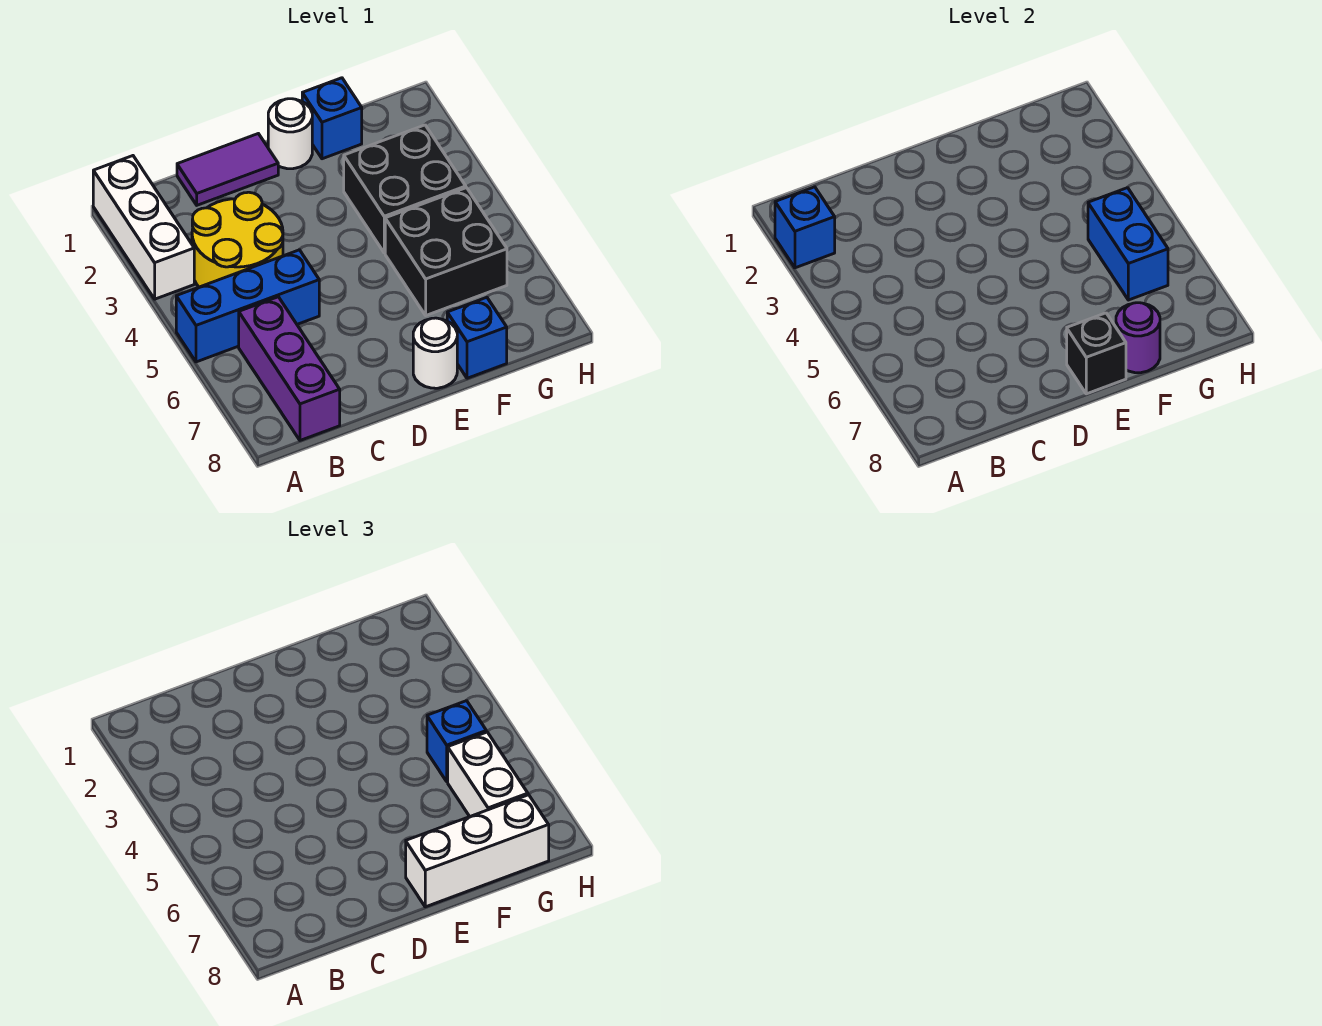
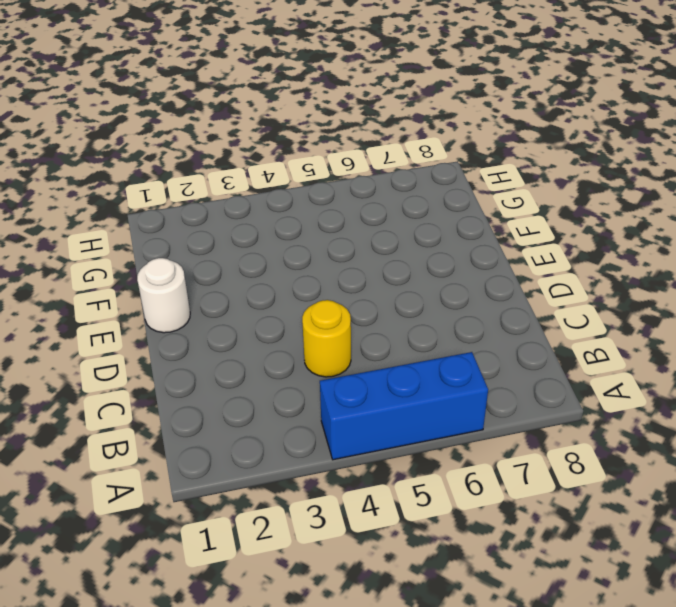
blue 1x3 brick [320,352,488,460] -> blue 1x3 brick turned to [176,250,319,362]
yellow 1x1 round brick [302,300,351,377] -> yellow 2x2 round brick [192,192,283,287]
none -> white 1x3 brick [93,156,194,299]
none -> purple 1x3 brick [239,297,340,440]
none -> purple 1x2 tile [177,134,278,205]

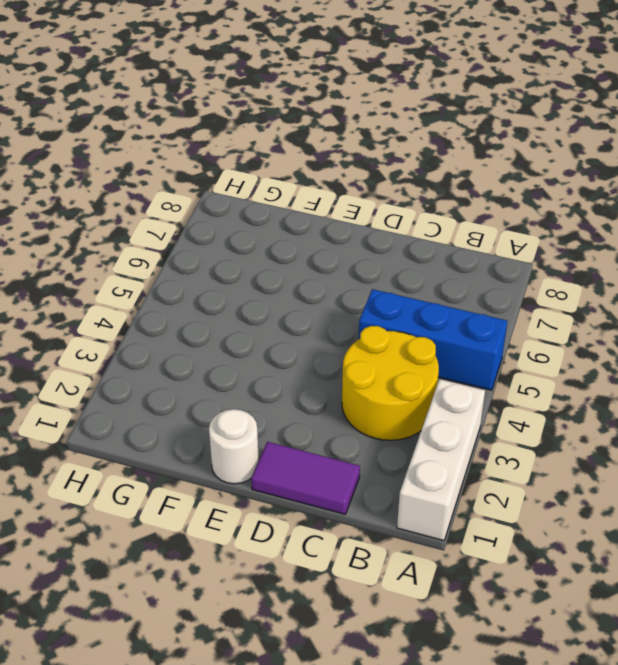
none -> purple 1x3 brick [239,297,340,440]
none -> white 1x1 round brick [413,318,457,388]
none -> blue 1x1 brick [302,78,362,159]

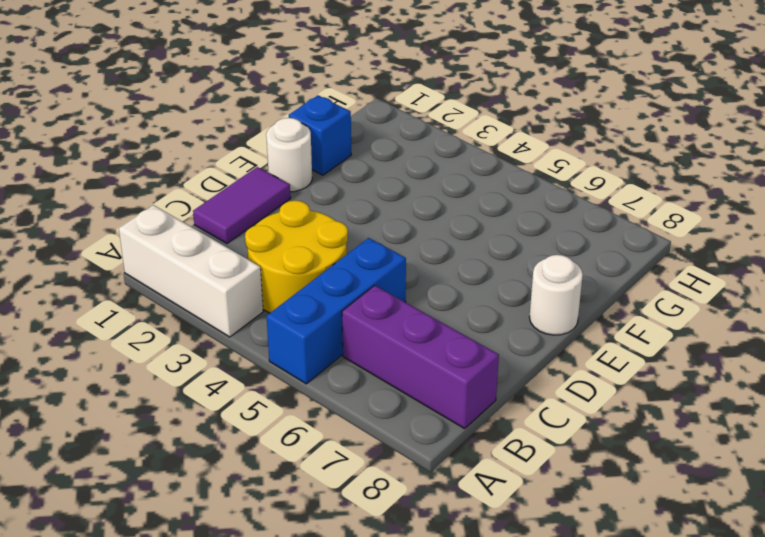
none -> black 2x2 brick [344,125,466,253]
none -> black 2x2 brick [385,188,507,315]
none -> blue 1x1 brick [447,297,507,378]

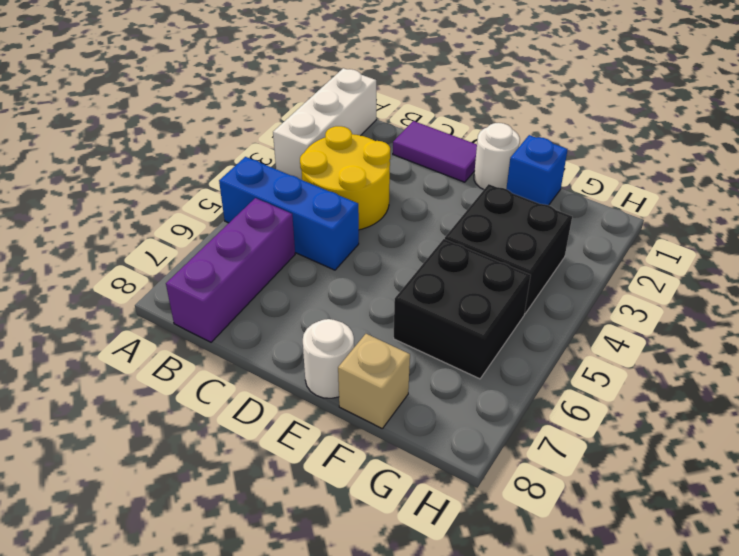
tan 1x1 brick [338,334,410,428] -> blue 1x1 brick [447,297,507,378]
none -> blue 1x1 brick [775,187,835,268]
none -> black 1x1 brick [1067,313,1126,394]
none -> purple 1x1 round brick [1116,303,1160,373]

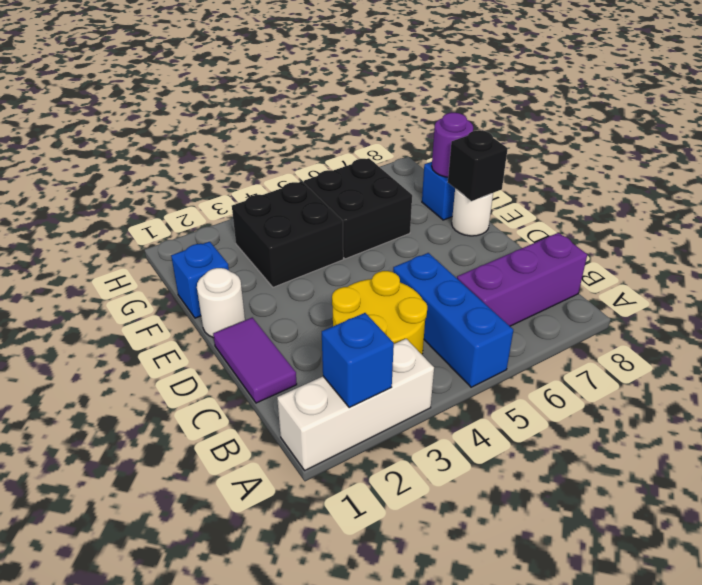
none -> blue 1x2 brick [1088,188,1168,300]
none -> white 1x3 brick [406,795,549,907]
none -> blue 1x1 brick [427,701,486,782]

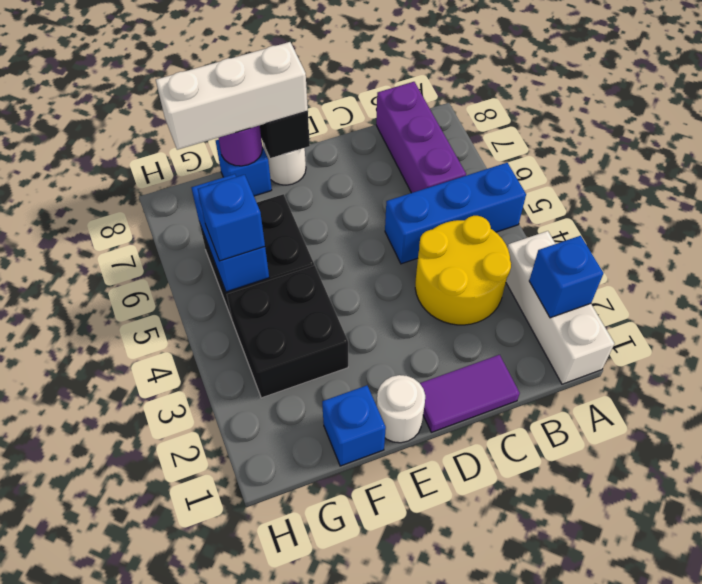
none -> white 1x2 brick [448,732,528,816]

